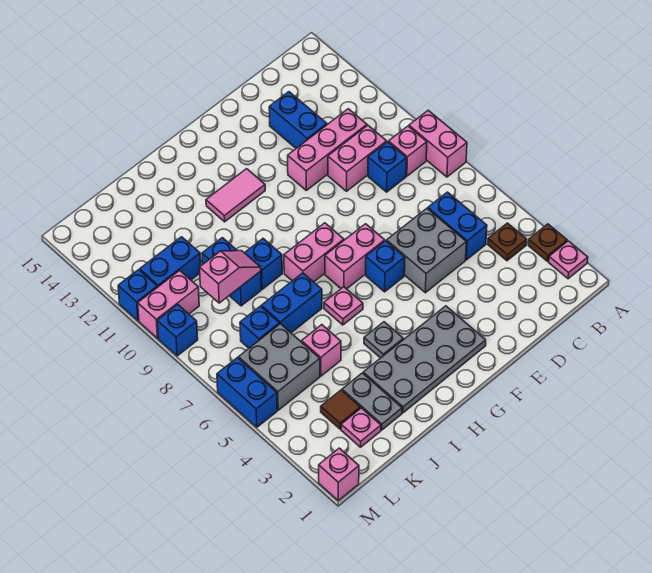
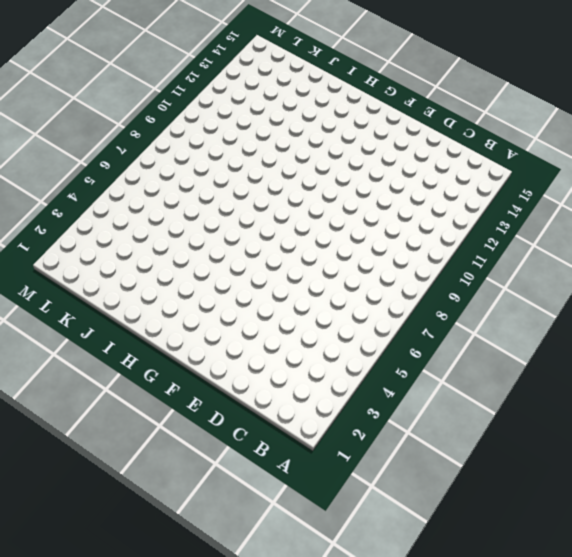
none -> pink 1x1 plate [549,241,588,279]
none -> brown 1x1 plate [528,224,567,261]
none -> pink 1x2 brick [409,110,467,177]
none -> brown 1x1 plate [488,223,527,261]

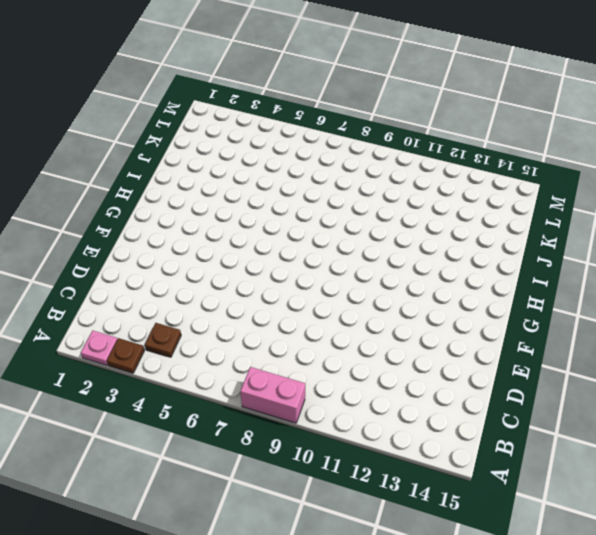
none -> pink 1x1 brick [389,126,427,176]
none -> blue 1x2 brick [428,192,487,260]
none -> blue 1x1 brick [368,142,406,192]
none -> pink 1x2 brick [328,125,387,191]

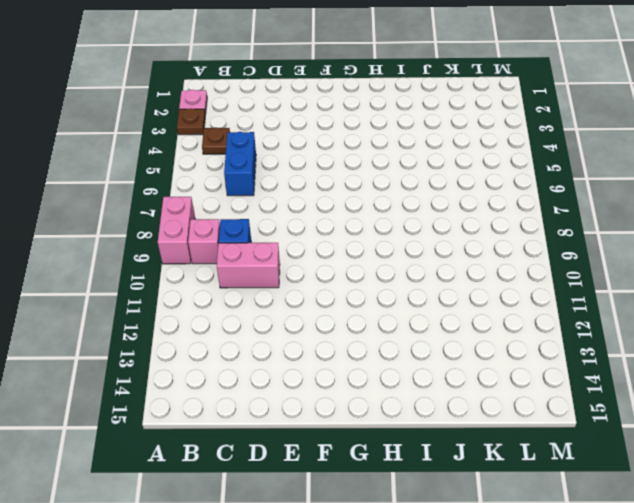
none -> pink 1x3 brick [288,109,367,190]
none -> grey 2x2 brick [387,208,466,293]
none -> blue 1x2 brick [269,92,327,148]
none -> grey 2x4 plate [363,306,486,413]

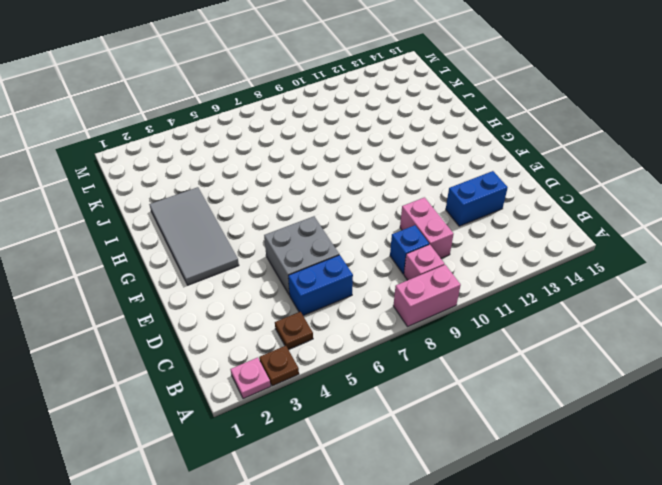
grey 2x4 tile [149,187,239,285] -> grey 2x4 plate [363,306,486,413]
none -> pink 1x3 brick [288,109,367,190]
none -> blue 1x1 brick [366,241,405,292]
none -> pink 1x2 brick [325,224,385,289]
none -> pink 1x2 brick [284,223,344,282]

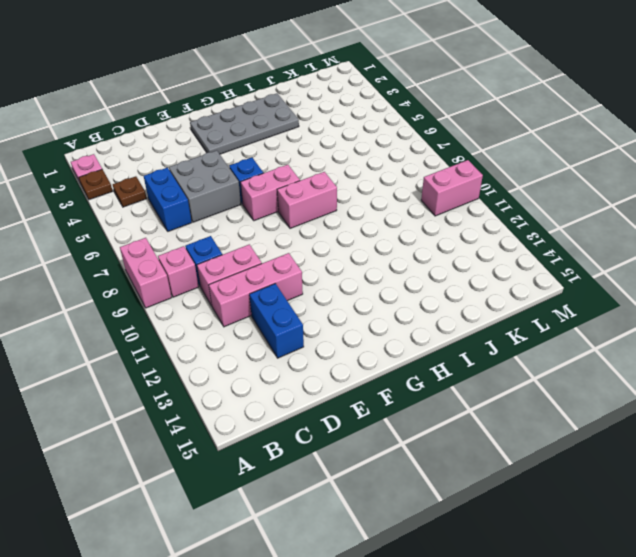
none -> pink 1x2 tile [206,169,265,222]
none -> grey 1x1 plate [364,322,403,358]
none -> pink 1x1 plate [324,287,363,325]
none -> blue 1x2 brick [261,273,322,333]

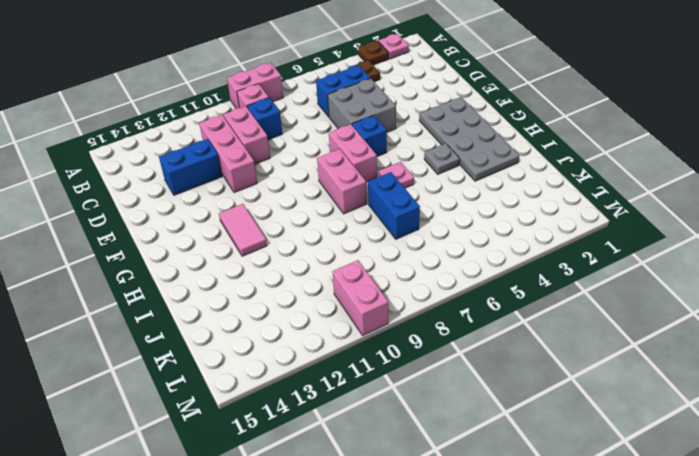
none -> blue 1x1 brick [245,239,282,289]
none -> grey 1x2 plate [342,373,402,430]
none -> pink 1x1 brick [302,325,341,376]
none -> blue 1x2 brick [202,238,261,306]

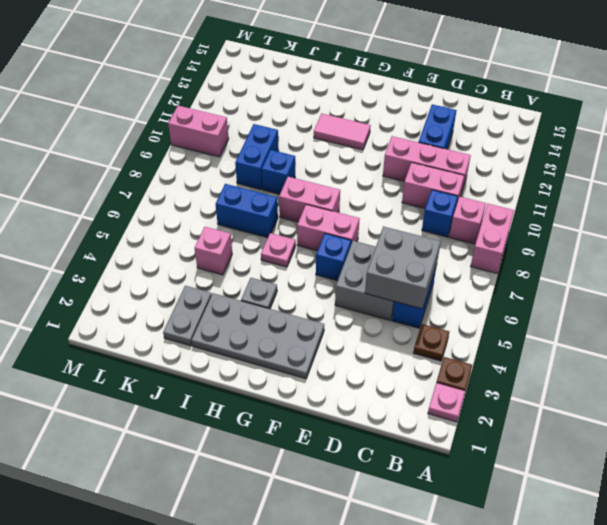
grey 2x2 brick [365,226,441,309] -> grey 2x2 brick moved to [239,324,320,410]
none -> pink 1x1 plate [341,408,381,447]
none -> brown 1x1 tile [321,390,360,429]
none -> blue 1x1 brick [240,306,279,348]
none -> blue 1x2 brick [140,237,201,287]

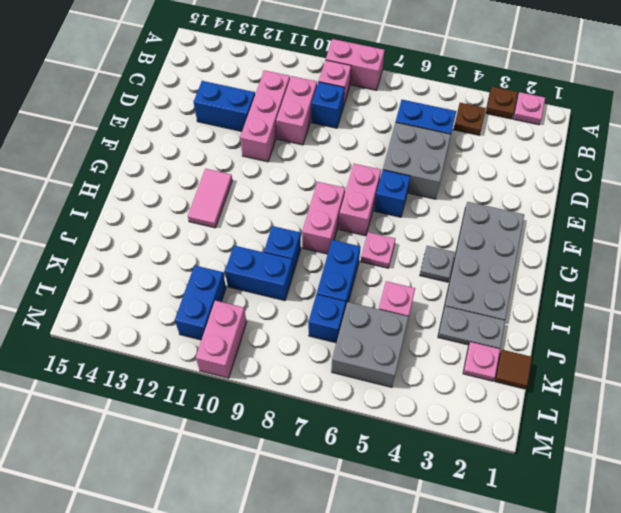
brown 1x1 tile [495,350,532,389] -> brown 1x1 tile moved to [321,390,360,429]
none -> pink 1x1 brick [319,448,359,500]
none -> blue 1x2 brick [217,358,277,427]
none -> blue 1x1 brick [157,305,198,356]
none -> blue 1x1 brick [118,270,157,321]

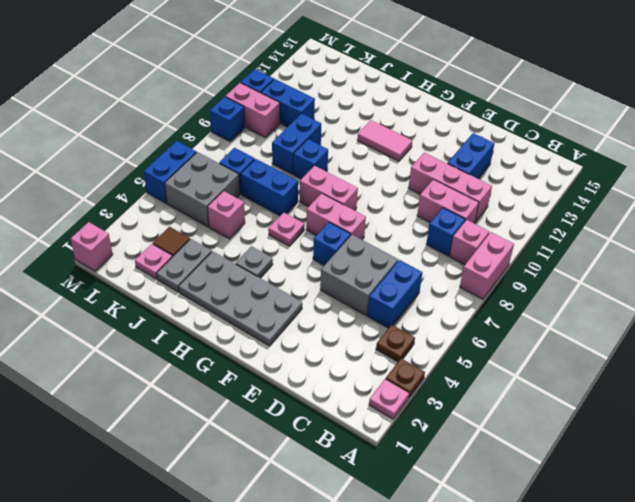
none -> pink 1x2 slope [200,251,261,303]

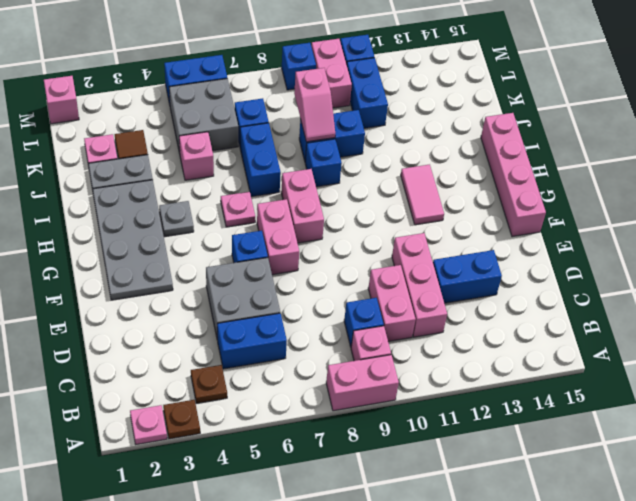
pink 1x4 brick [481,113,546,237] -> none

